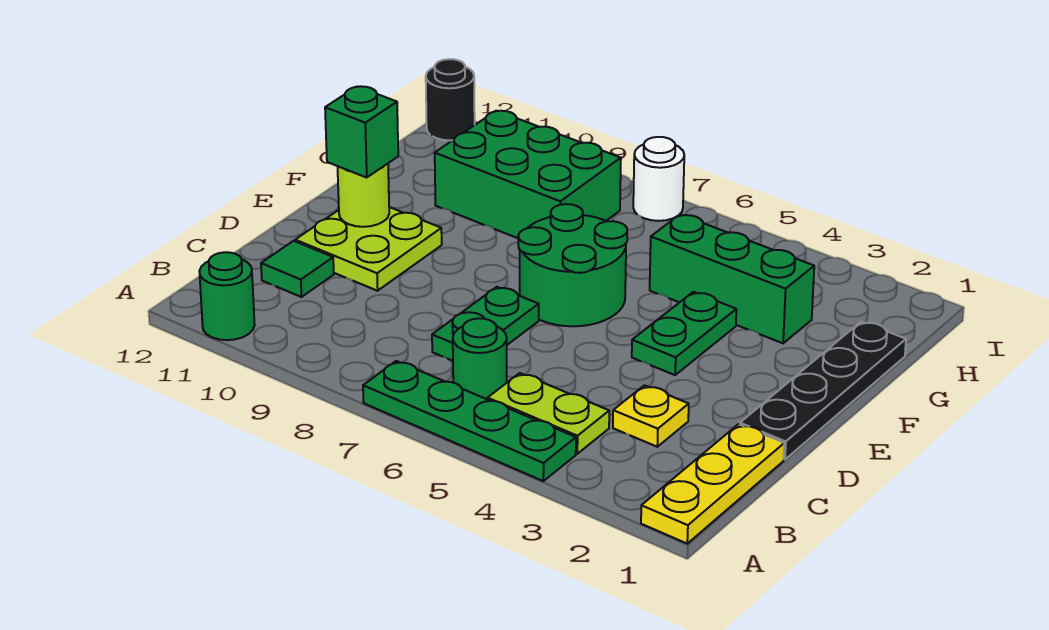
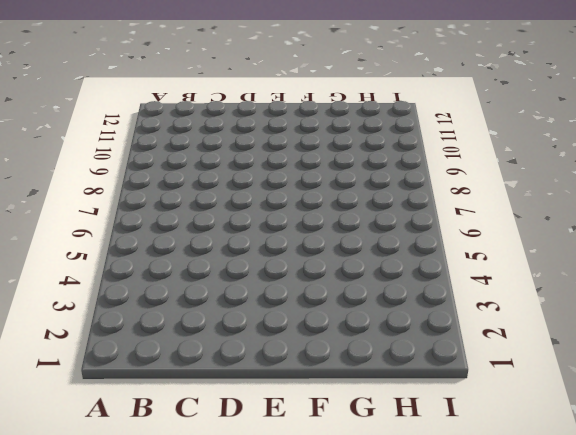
none -> yellow 1x3 plate [641,424,784,543]
none -> green 1x4 plate [363,361,576,481]
none -> green 1x1 round brick [199,252,255,340]

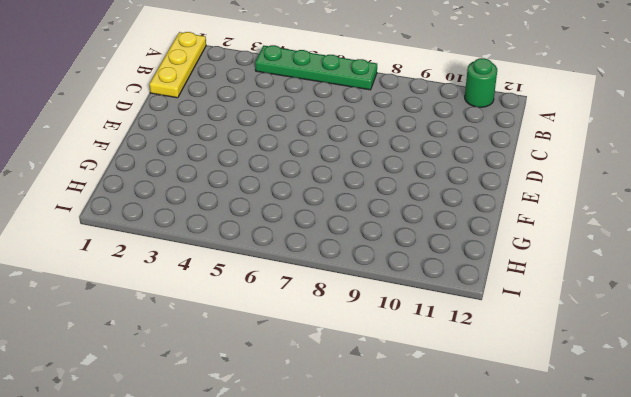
none -> lime 1x2 plate [488,373,609,454]
none -> green 1x1 round brick [453,318,507,399]
none -> yellow 1x1 plate [613,385,689,447]

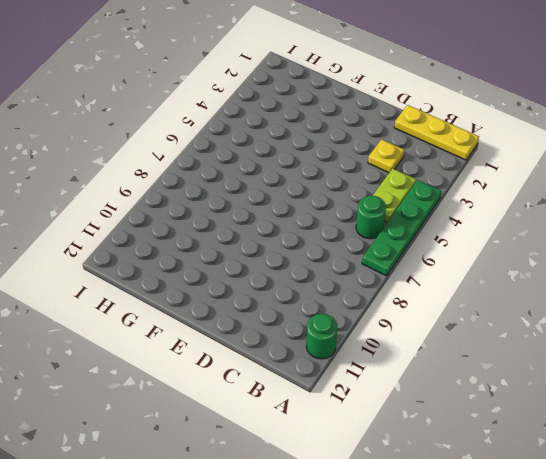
none -> green 1x2 plate [432,287,539,361]
none -> green 1x1 tile [261,241,334,297]
none -> black 1x4 plate [740,321,906,460]

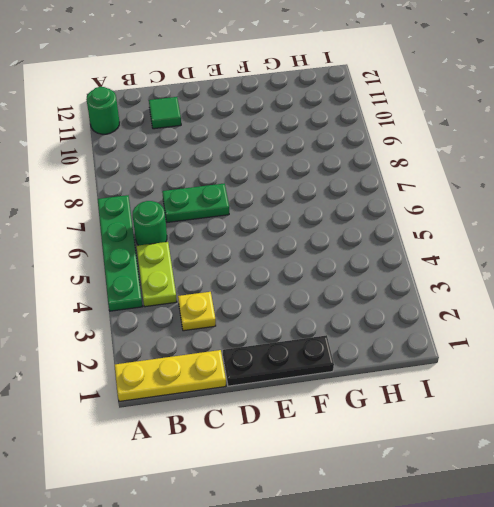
black 1x3 plate [223,335,334,386] -> black 1x4 plate [740,321,906,460]
none -> lime 2x2 plate [295,207,442,291]
none -> green 1x2 plate [632,292,736,375]
none -> green 2x2 round brick [518,204,627,326]

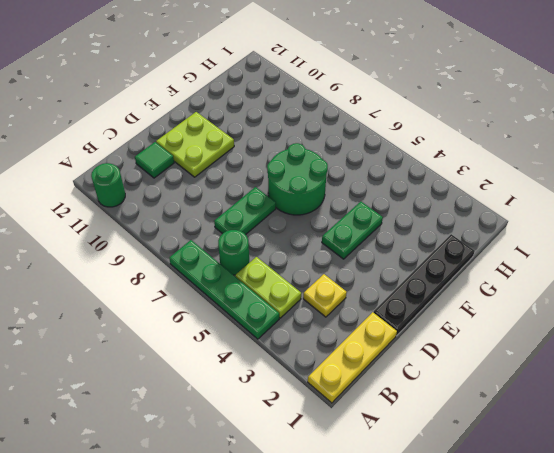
none -> green 1x3 brick [650,214,814,343]
none -> green 2x3 brick [435,111,621,238]
none -> white 1x1 round brick [633,137,684,221]

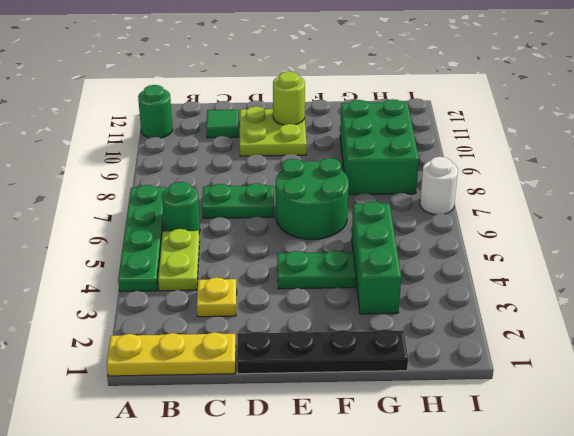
none -> black 1x1 round brick [426,59,475,141]
none -> green 1x1 brick [325,86,398,177]

